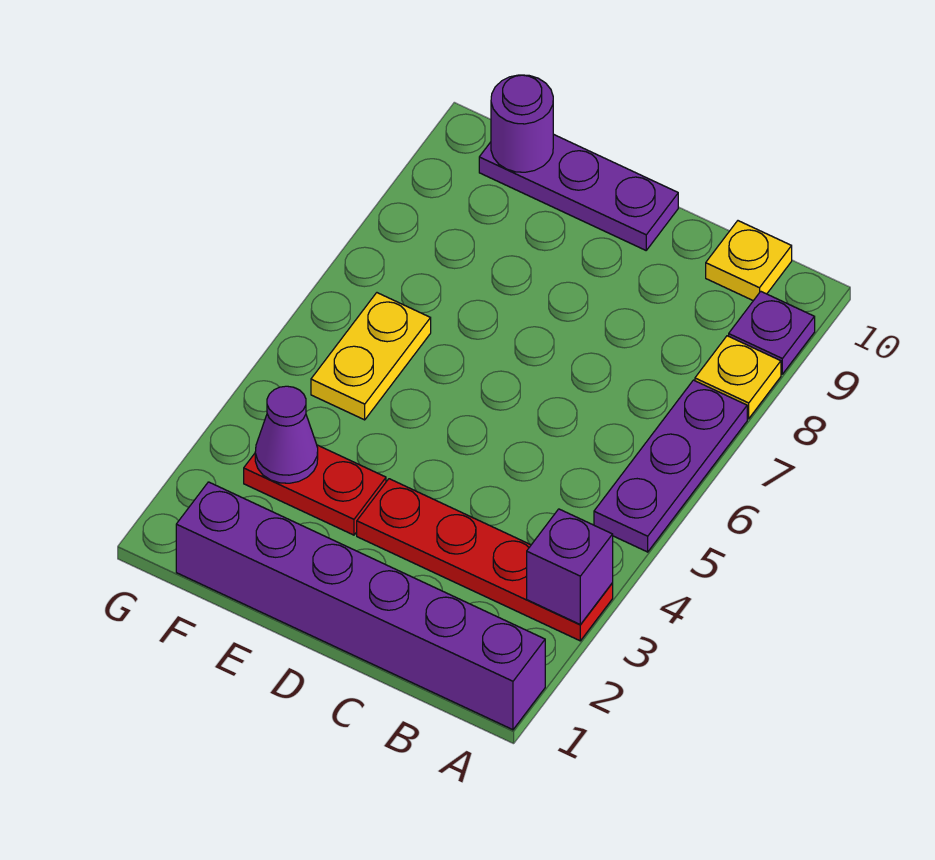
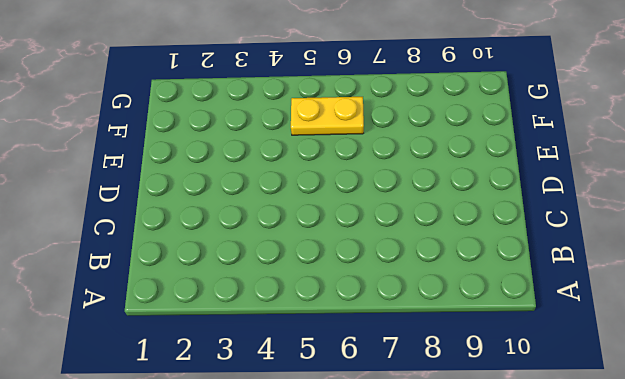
none -> purple 1x6 brick [176,482,545,730]
none -> red 1x4 plate [357,479,613,641]
none -> purple 1x3 plate [594,380,747,552]

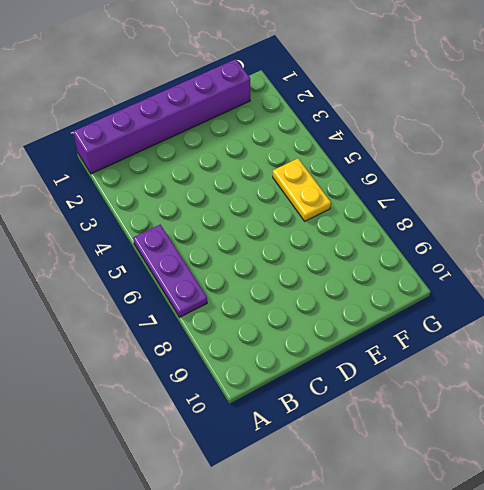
none -> red 1x4 plate [357,479,613,641]
none -> yellow 1x1 plate [695,336,781,419]
none -> purple 1x1 plate [729,291,815,374]

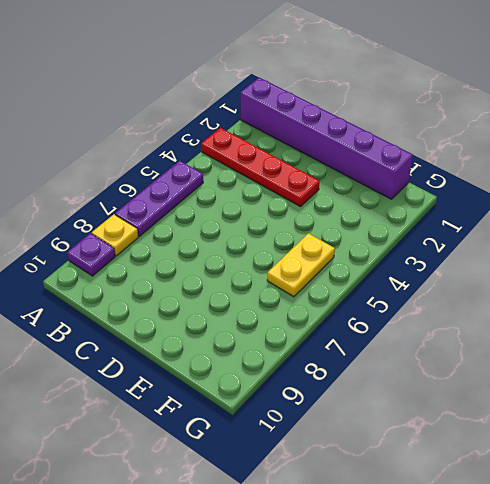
none -> yellow 1x1 plate [706,221,792,301]
none -> purple 1x3 plate [479,134,678,250]
none -> red 1x2 plate [244,445,386,535]

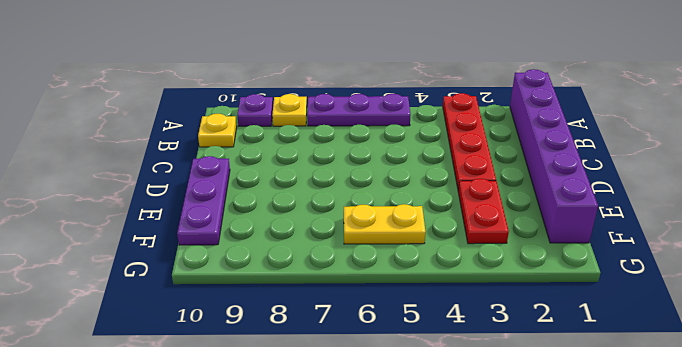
none -> purple 1x1 brick [527,509,613,625]
none -> purple 1x1 cone [255,386,318,483]
none -> purple 1x1 round brick [491,75,553,172]

